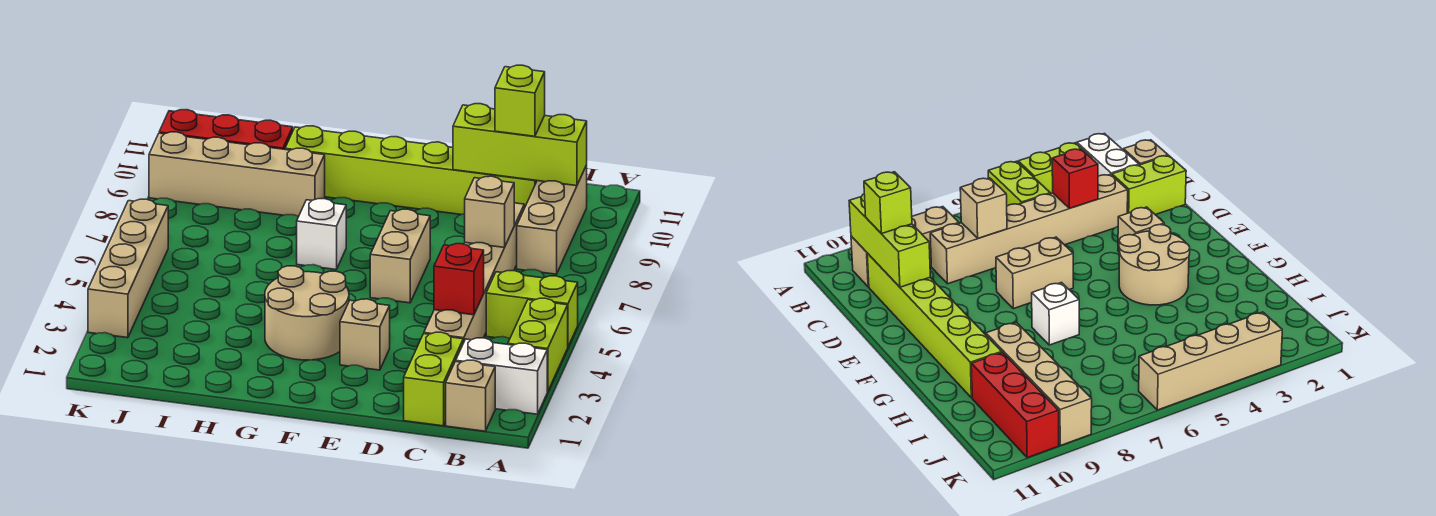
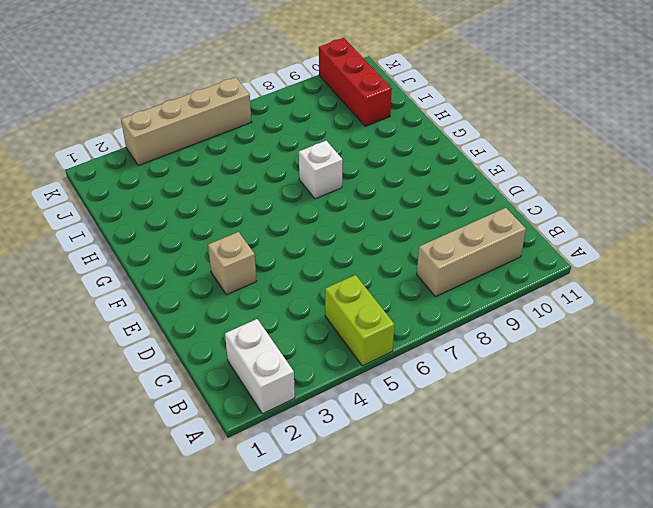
none -> lime 1x2 brick [508,298,568,392]
none -> tan 1x1 brick [446,360,495,431]
none -> lime 1x2 brick [404,332,463,426]

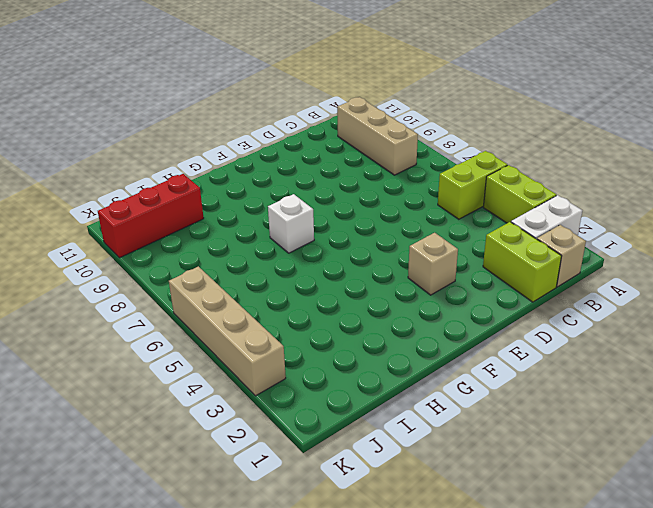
none -> tan 1x6 brick [424,203,524,343]
none -> lime 1x6 brick [285,126,537,215]
none -> tan 1x2 brick [370,209,430,303]

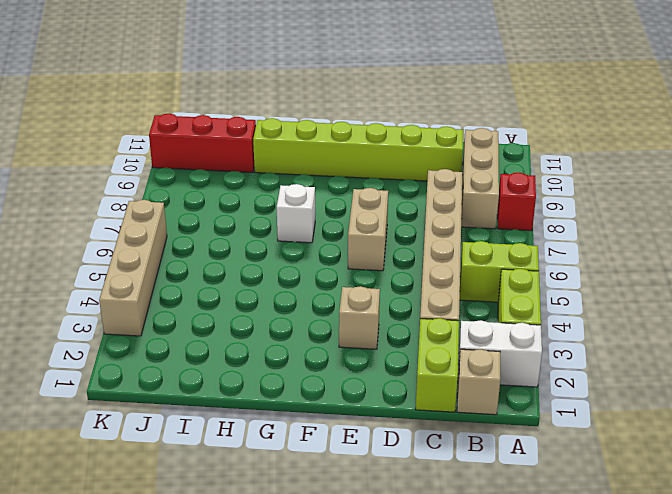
red 1x1 brick [497,172,536,231] -> red 1x1 brick moved to [434,244,484,315]
none -> tan 2x2 round brick [265,266,349,360]
none -> tan 1x4 brick [149,132,325,216]
none -> lime 1x3 brick [453,104,587,186]

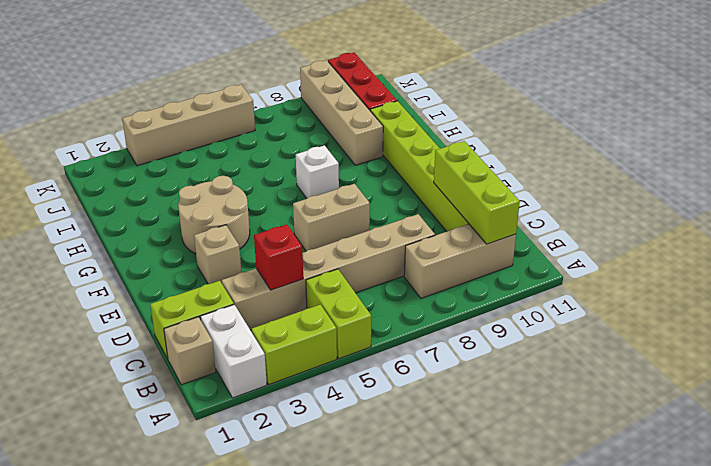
none -> tan 1x1 brick [465,176,514,248]
none -> lime 1x1 brick [495,65,545,136]

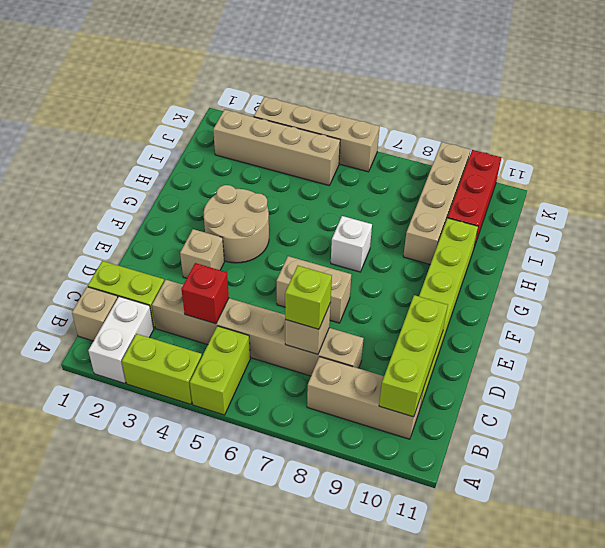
lime 1x1 brick [285,266,332,329] -> lime 1x1 brick moved to [495,65,545,136]
tan 1x4 brick [213,110,340,185] -> none

